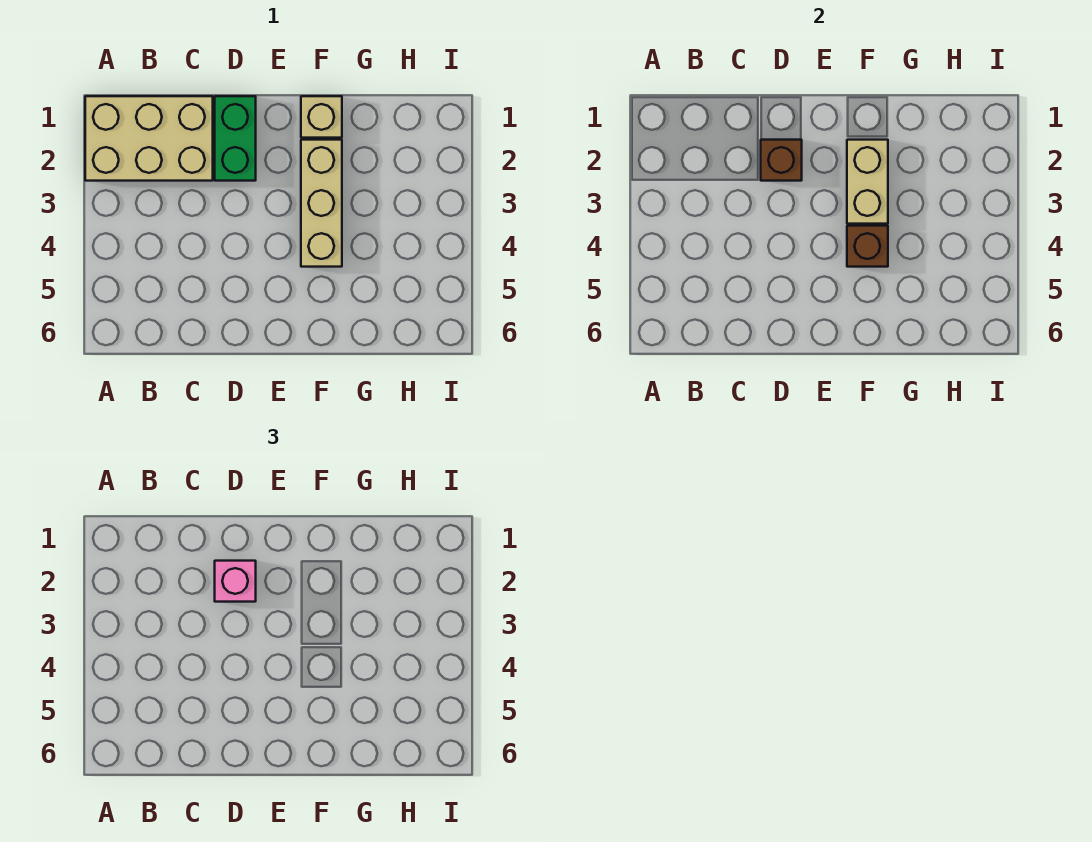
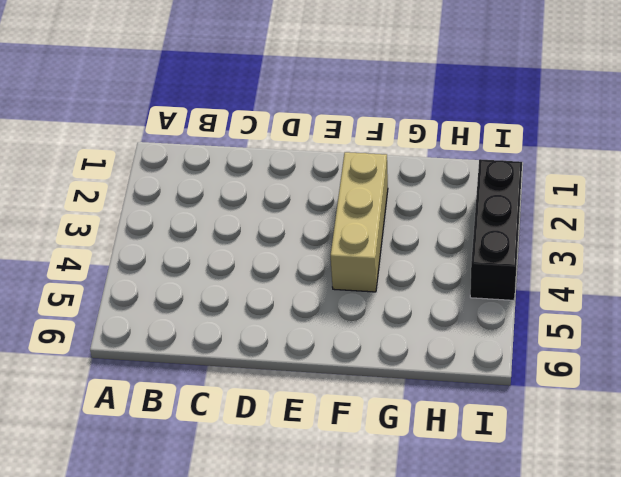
black 1x3 brick [470,159,522,300] -> none
none -> tan 2x3 brick [85,96,213,181]
none -> green 1x2 brick [215,96,256,181]

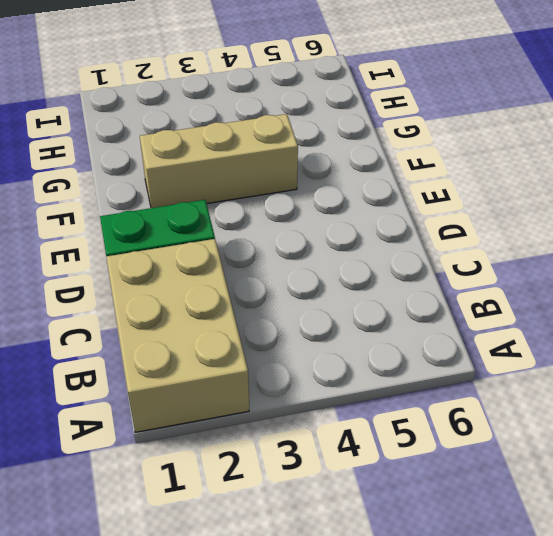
none -> tan 1x1 brick [301,96,342,138]
none -> brown 1x1 brick [761,140,802,181]

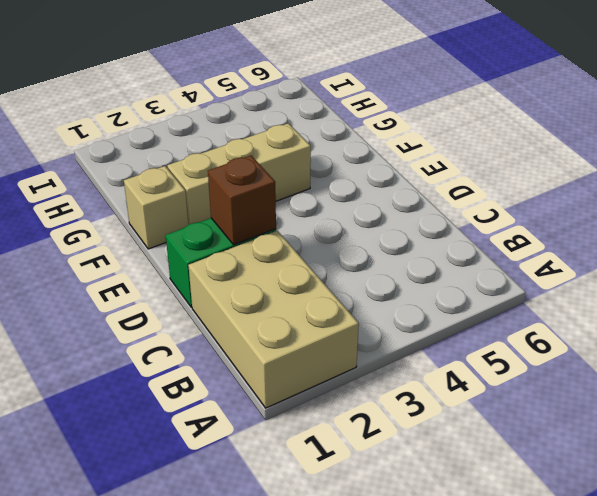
none -> tan 1x2 brick [847,140,888,224]
none -> brown 1x1 brick [847,226,888,267]

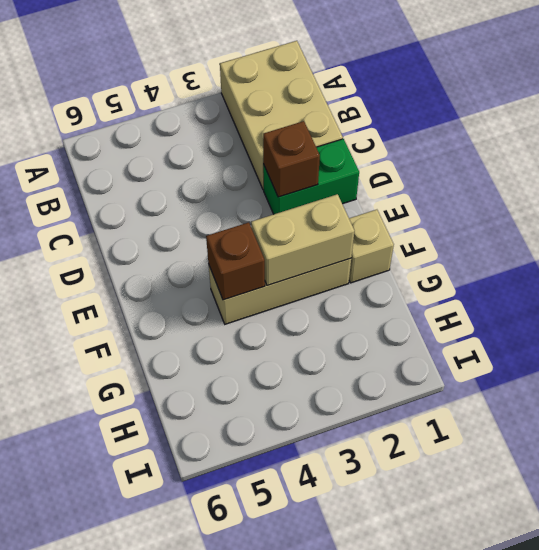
none -> pink 1x1 brick [215,561,256,602]

